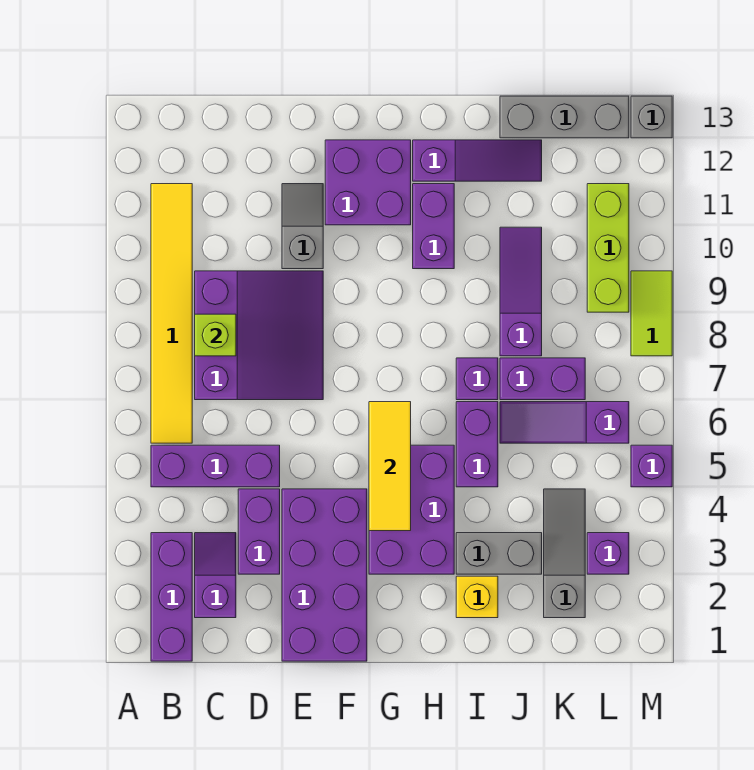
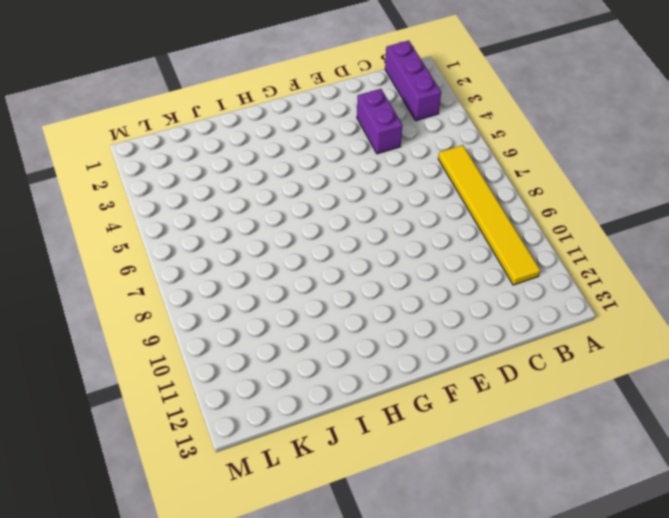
none -> purple 1x3 brick [151,445,280,487]
none -> purple 1x2 slope [195,533,236,618]
none -> purple 3x3 slope [195,271,323,400]

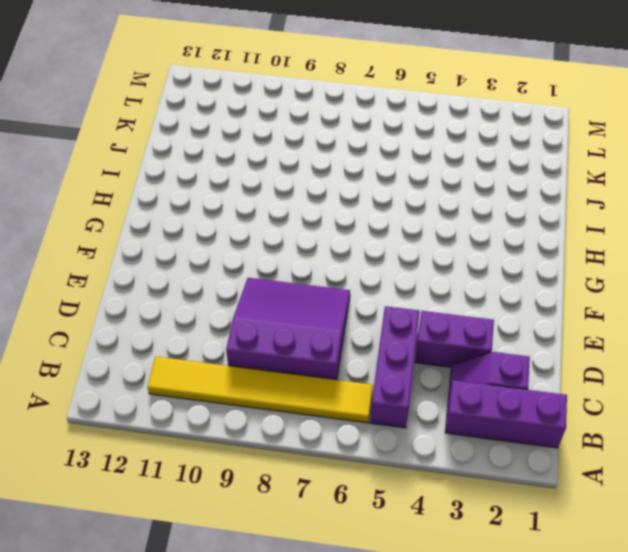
none -> purple 2x4 brick [282,489,367,661]
none -> grey 1x2 slope [282,184,323,269]
none -> purple 2x2 brick [325,140,411,225]

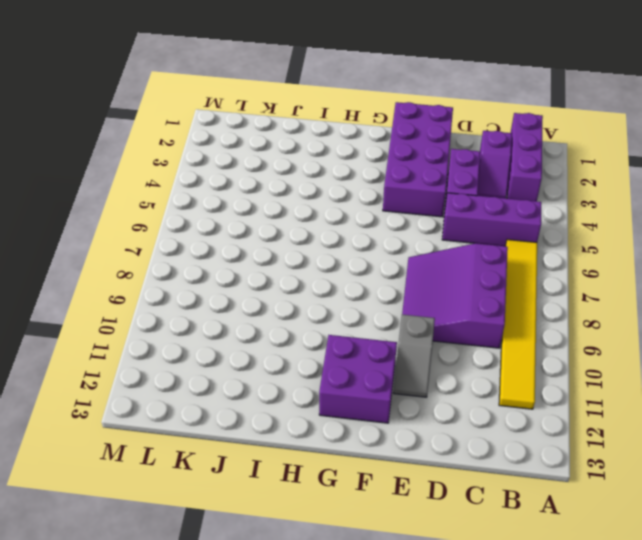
none -> purple 2x3 brick [369,445,454,574]
none -> purple 1x2 brick [413,184,454,269]
none -> purple 1x3 slope [413,140,542,181]

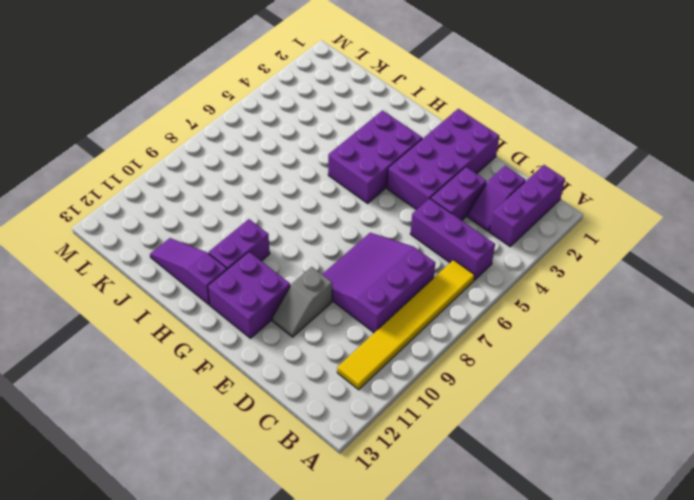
none -> yellow 1x1 brick [456,576,498,618]
none -> grey 1x2 brick [456,533,542,574]
none -> purple 1x2 brick [456,402,498,487]

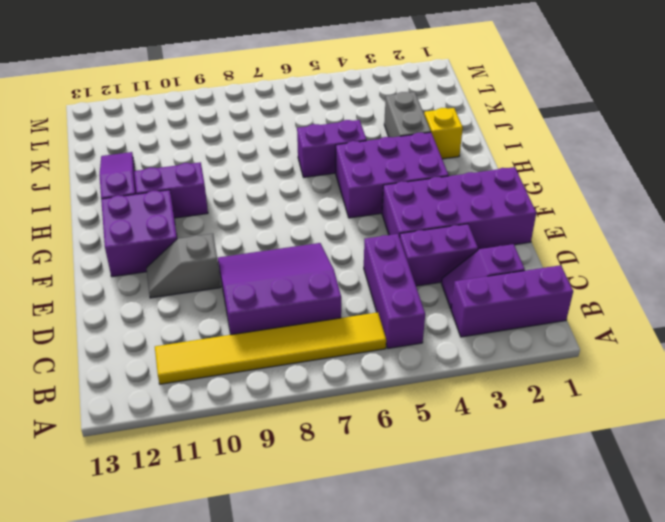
none -> purple 1x1 brick [456,358,498,400]
none -> purple 1x3 slope [500,402,629,443]
none -> purple 1x2 brick [500,358,585,400]

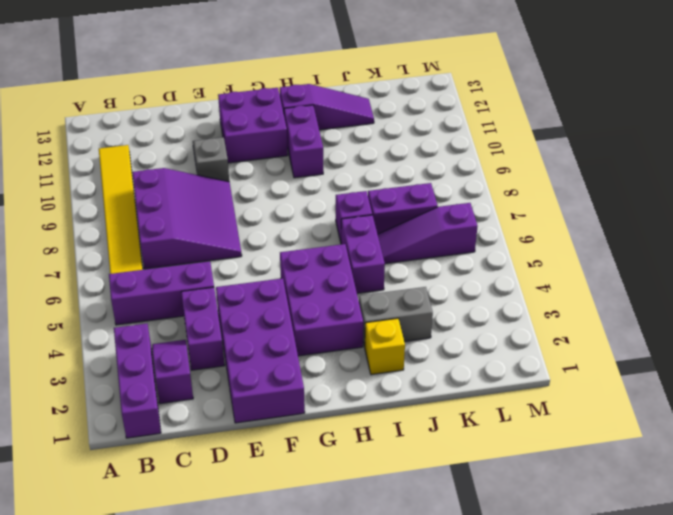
none -> purple 1x3 slope [500,227,542,356]
none -> grey 1x3 brick [500,96,629,138]
none -> grey 1x3 slope [544,489,585,618]

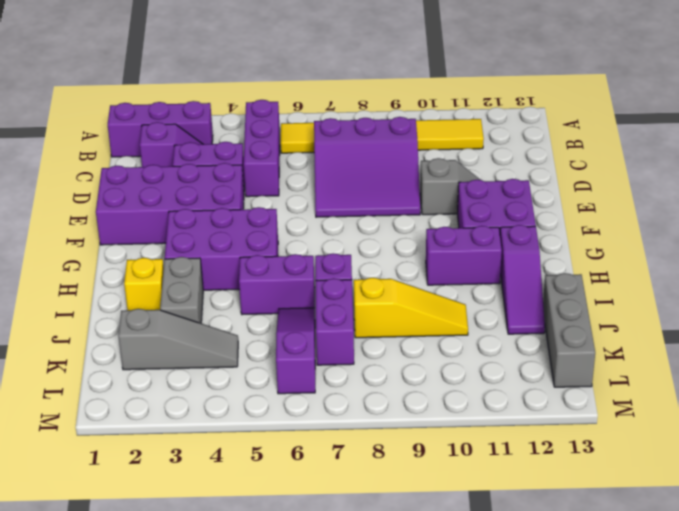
yellow 1x3 slope [354,278,468,338] -> purple 1x3 slope [500,227,542,356]
none -> purple 1x1 brick [587,533,629,574]
none -> lime 1x3 brick [587,184,629,312]
none -> purple 1x1 brick [631,445,672,487]

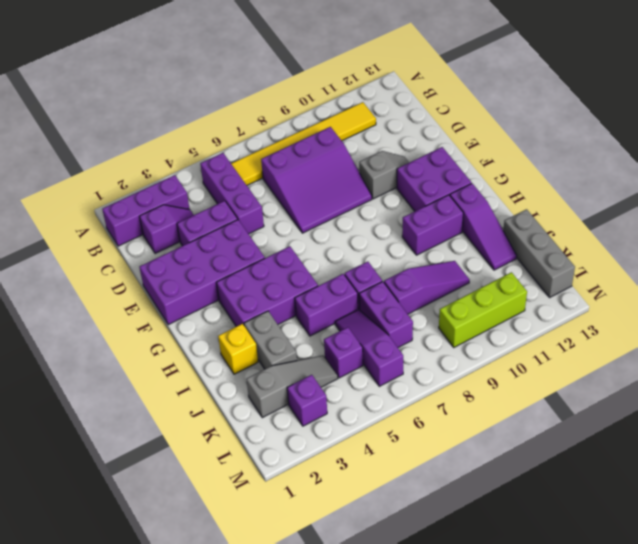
purple 1x1 brick [324,327,363,378] -> purple 1x1 brick moved to [631,445,672,487]
none -> lime 1x2 tile [631,271,672,356]
none -> grey 1x1 brick [631,96,672,138]
none -> lime 1x1 brick [195,314,236,356]

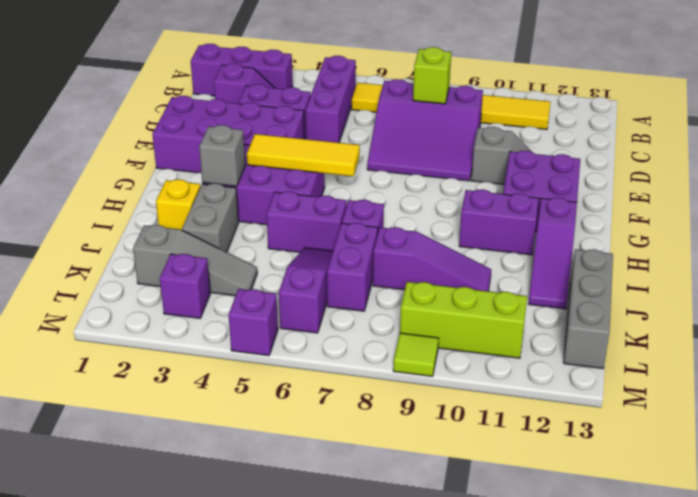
grey 1x1 brick [199,125,245,186] -> grey 1x1 brick moved to [631,96,672,138]
lime 1x1 tile [393,333,439,376] -> lime 1x2 tile [631,271,672,356]

